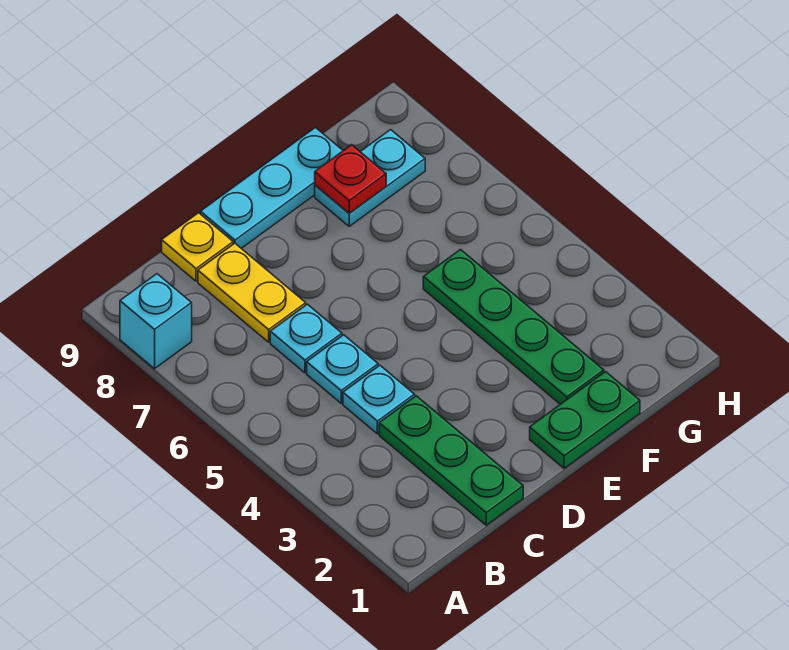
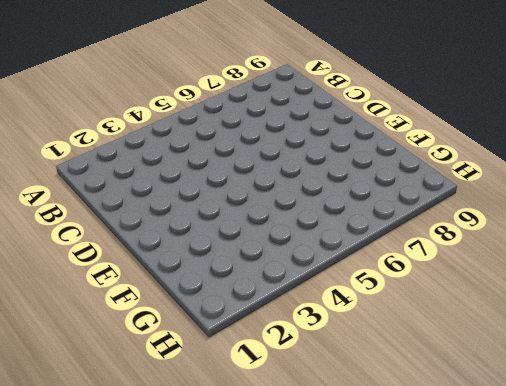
none -> cyan 1x1 brick [120,274,192,369]
none -> green 1x3 plate [379,396,523,525]
none -> cyan 1x1 plate [343,366,415,434]

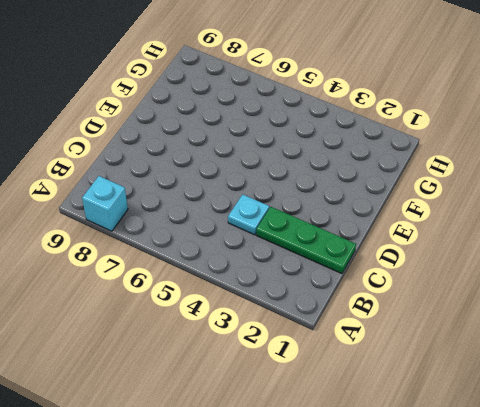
none -> cyan 1x1 plate [307,335,378,403]
none -> cyan 1x1 plate [270,304,342,373]
none -> yellow 1x2 plate [198,243,306,342]

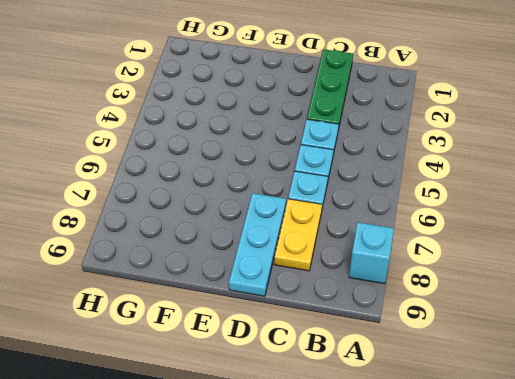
cyan 1x3 plate [229,193,286,296] -> cyan 1x3 plate turned to [201,128,343,248]
none -> yellow 1x1 plate [162,213,233,281]
none -> green 1x2 plate [530,372,640,469]
none -> green 1x4 plate [423,250,604,404]

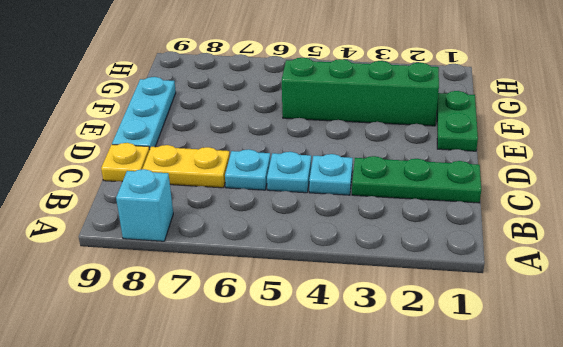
green 1x4 brick [282,58,439,126] -> green 1x4 plate [423,250,604,404]
none -> cyan 1x2 plate [315,130,425,226]
none -> red 1x1 plate [315,145,386,213]

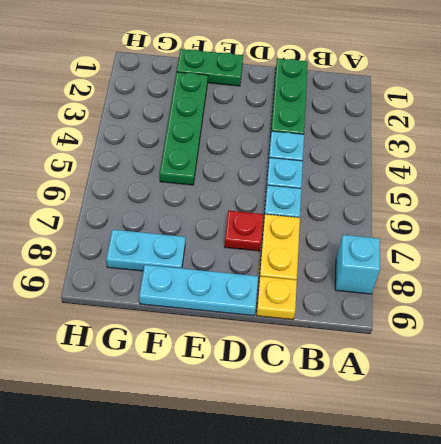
red 1x1 plate [224,211,263,251] -> red 1x1 plate moved to [315,145,386,213]

